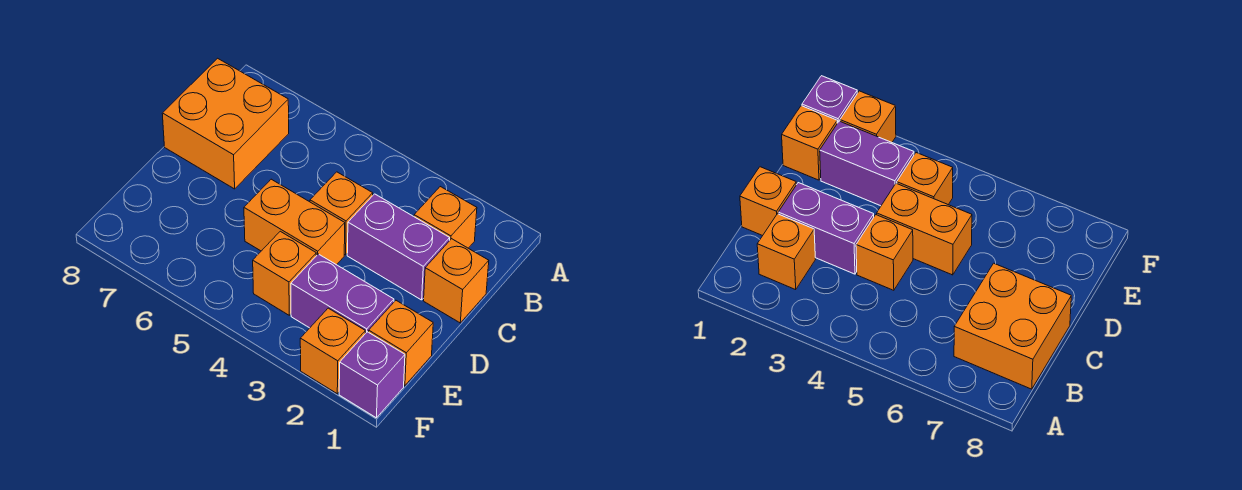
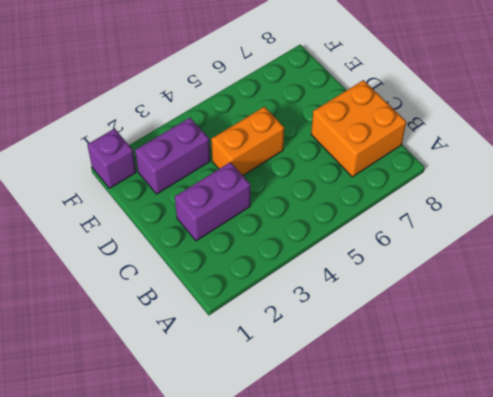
none -> orange 1x1 brick [414,187,477,248]
none -> orange 1x1 brick [424,239,489,323]

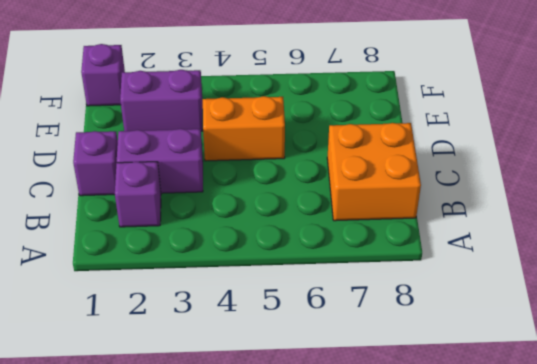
purple 1x1 brick [115,162,161,227] -> orange 1x1 brick [414,187,477,248]
purple 1x1 brick [73,131,118,196] -> orange 1x1 brick [424,239,489,323]
none -> orange 1x1 brick [310,172,373,255]
none -> orange 1x1 brick [369,301,433,386]

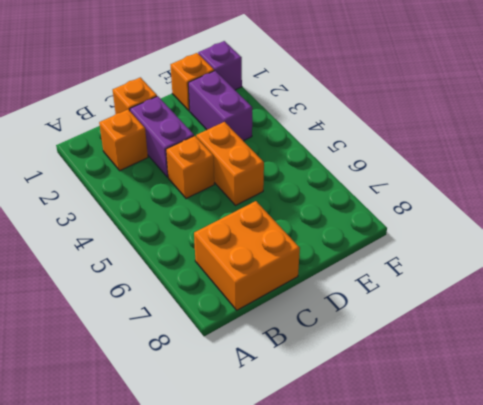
none -> orange 1x1 brick [253,231,316,315]
none -> orange 1x1 brick [300,308,365,394]

